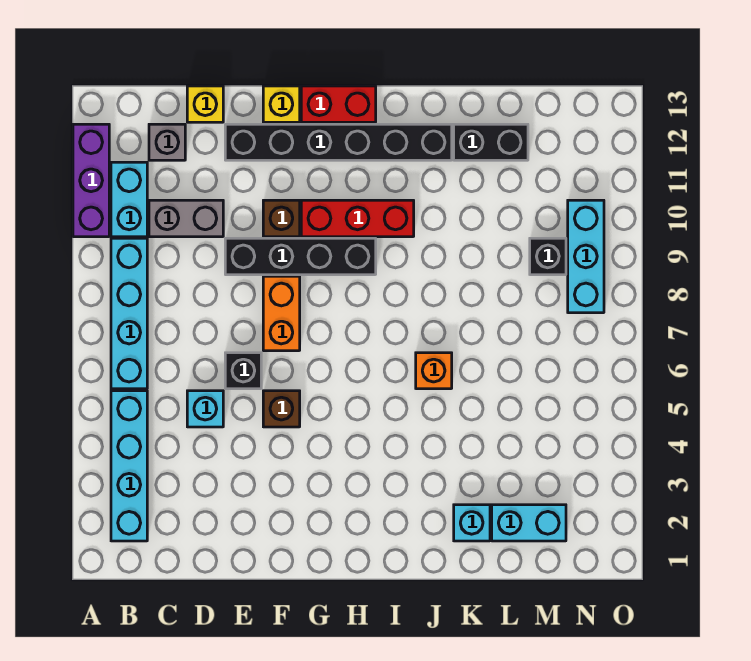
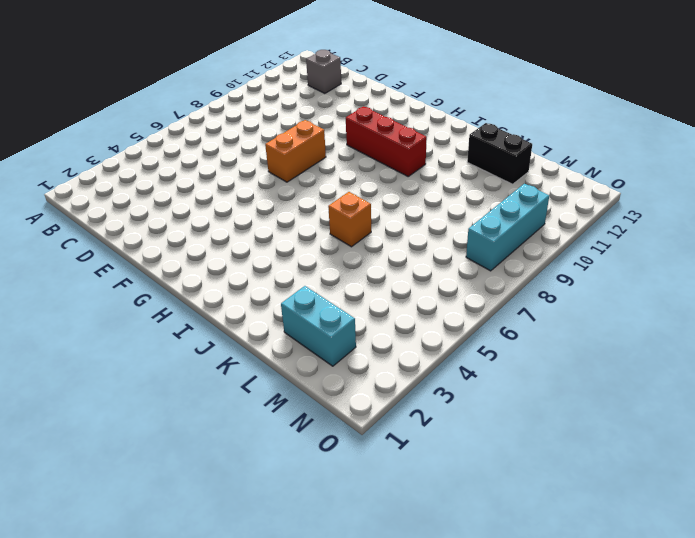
none -> purple 1x3 brick [73,124,109,237]
none -> cyan 1x4 brick [111,391,147,541]
none -> cyan 1x4 brick [111,238,147,389]

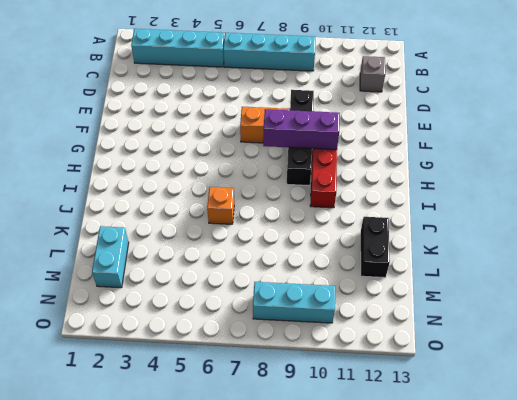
purple 1x3 brick [263,109,340,150] -> purple 1x3 brick moved to [73,124,109,237]
none -> cyan 1x2 brick [111,162,147,237]
none -> grey 1x2 brick [149,200,223,237]
none -> cyan 1x1 brick [187,391,223,427]

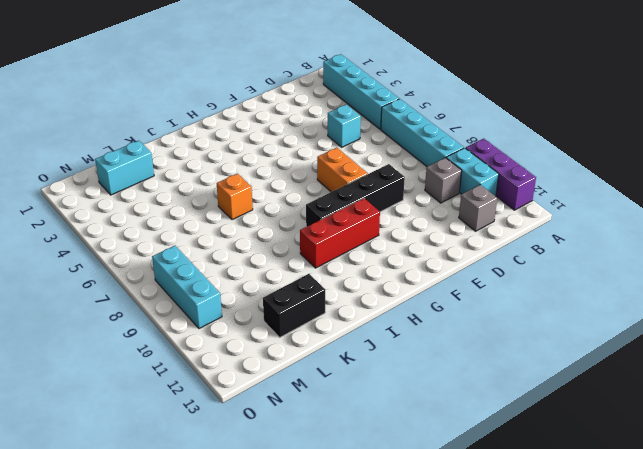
grey 1x1 brick [425,158,462,203] -> grey 1x2 brick [149,200,223,237]
none -> yellow 1x1 brick [187,86,223,122]
none -> black 1x1 brick [225,353,261,389]
none -> black 1x6 brick [225,124,452,160]

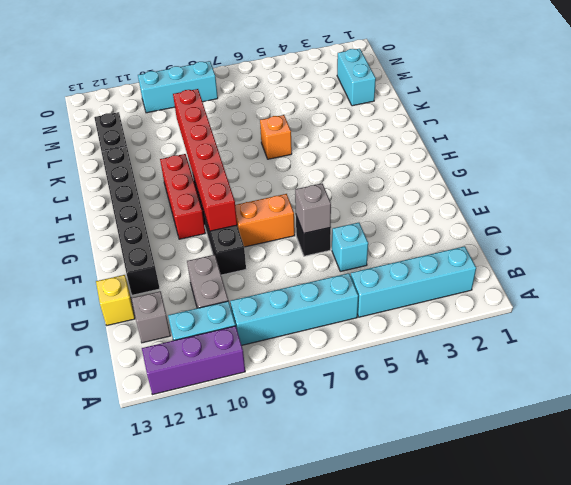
grey 1x1 brick [295,184,331,233] -> none
red 1x6 brick [173,89,237,231] -> none
none -> brown 1x1 brick [263,391,300,427]
none -> brown 1x1 brick [263,200,300,237]
none -> yellow 1x1 brick [263,86,300,122]

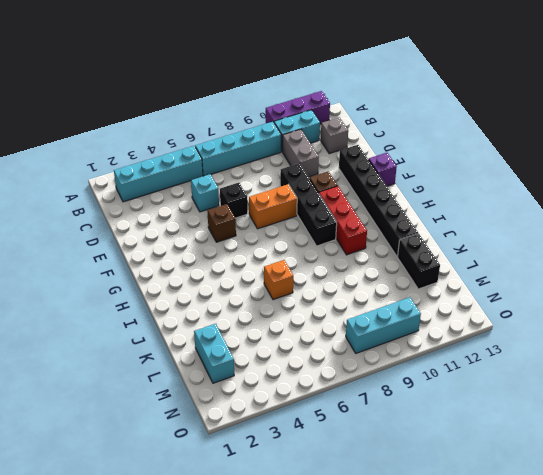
purple 1x1 brick [369,153,397,186] -> yellow 1x1 brick [263,86,300,122]
none -> yellow 1x1 brick [187,86,223,122]
none -> red 1x2 brick [301,86,376,122]
none -> cyan 1x1 brick [454,505,490,541]

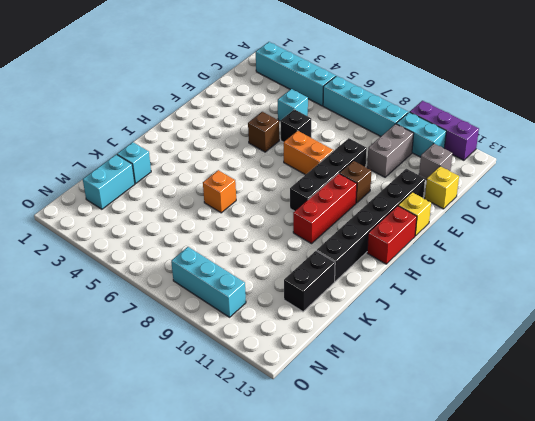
none -> black 1x1 brick [530,238,566,275]

